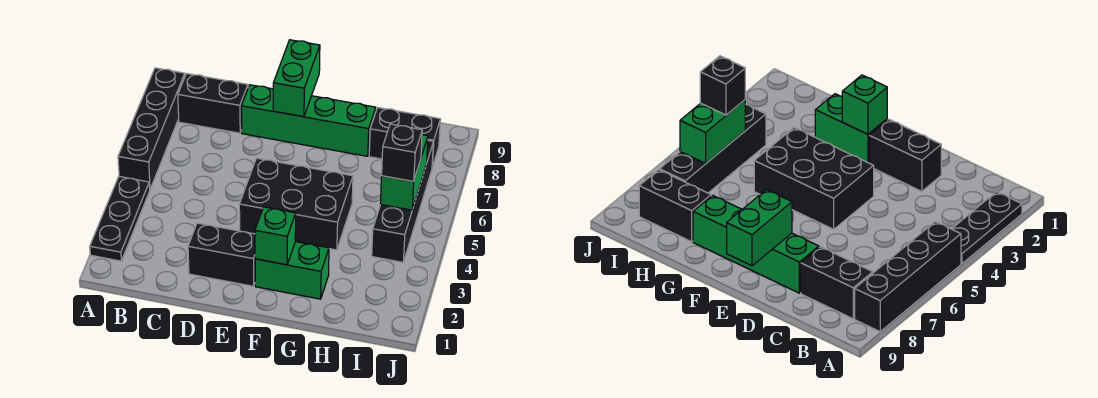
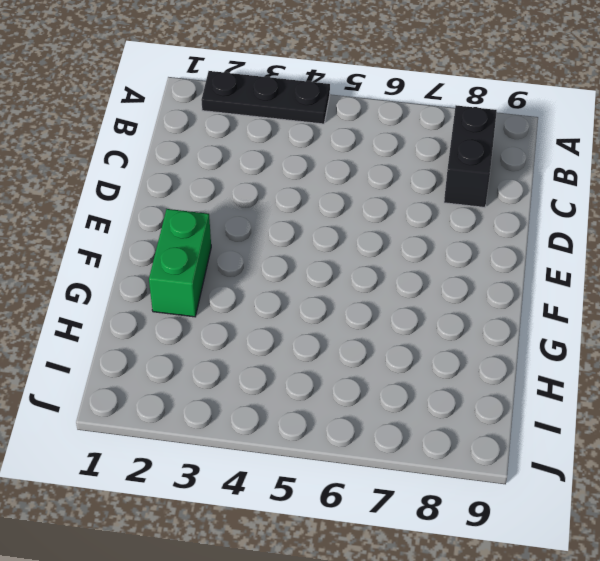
none -> black 1x4 brick [118,68,185,189]
none -> black 1x2 brick [188,223,255,286]
none -> green 1x4 brick [241,85,376,156]

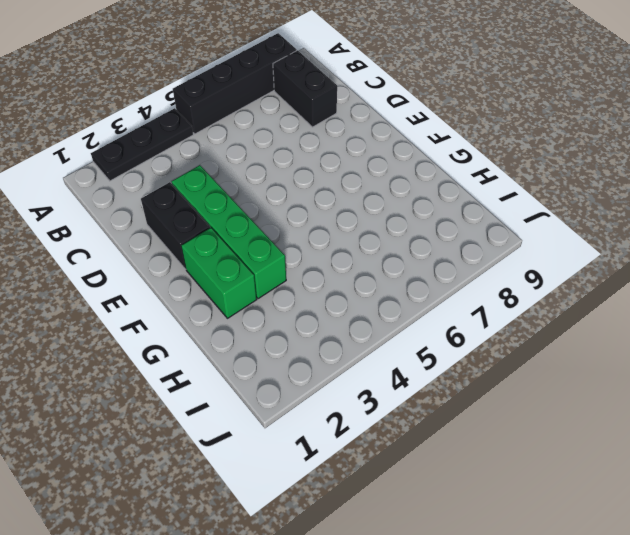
green 1x4 brick [172,165,286,299] -> green 1x4 brick moved to [241,85,376,156]
none -> black 2x3 brick [239,158,353,250]
none -> black 1x2 brick [369,108,440,167]
none -> black 1x4 brick [372,140,434,262]

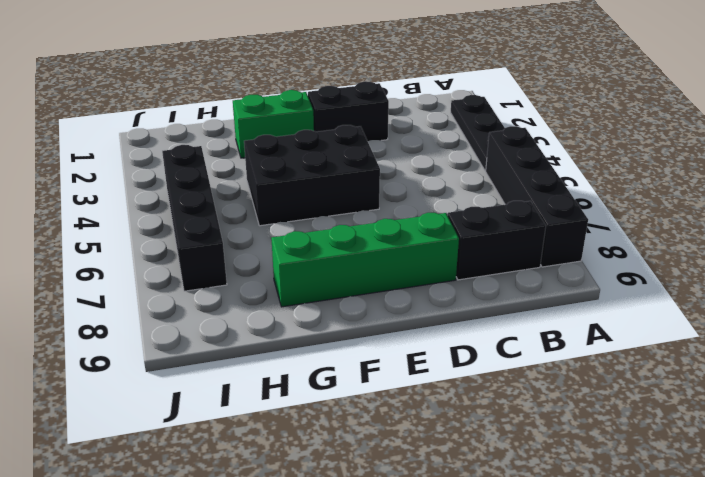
none -> black 1x2 brick [369,108,440,167]
none -> green 1x2 brick [273,40,320,117]
none -> green 1x1 brick [255,207,296,265]

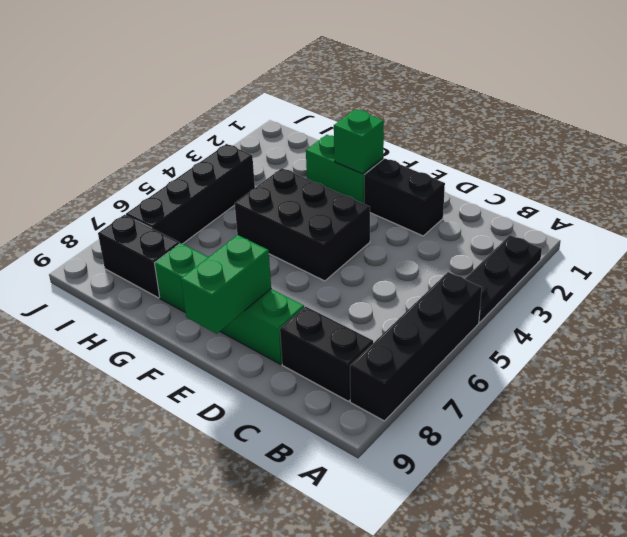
none -> green 1x2 brick [380,135,428,210]
none -> black 1x1 brick [382,124,422,181]

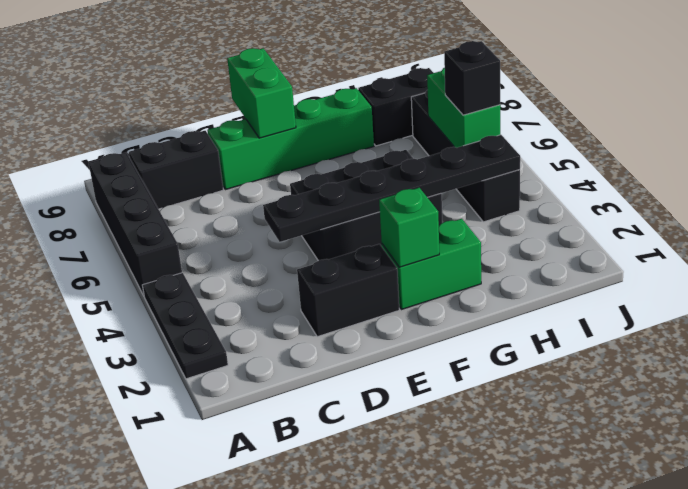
black 1x6 plate [263,135,520,242] -> none

